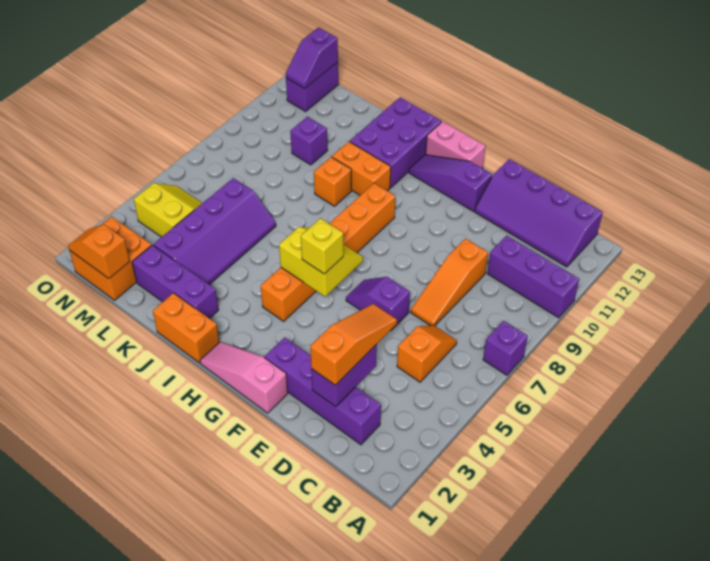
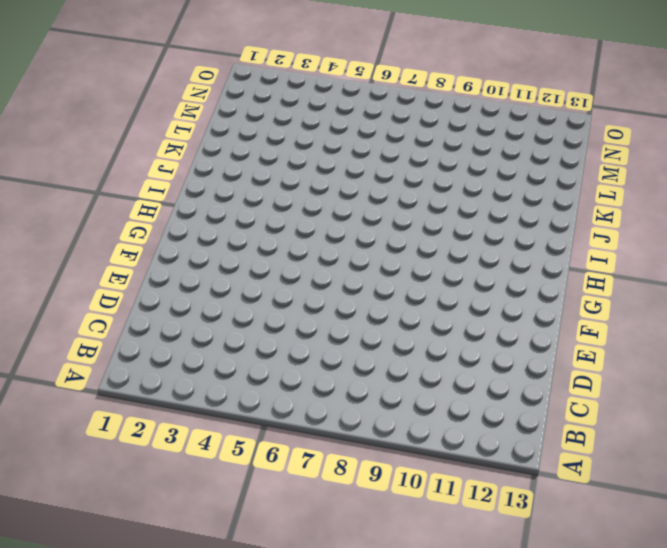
none -> purple 1x1 brick [483,321,528,375]
none -> purple 1x3 brick [487,236,579,318]
none -> purple 2x4 slope [475,159,603,267]

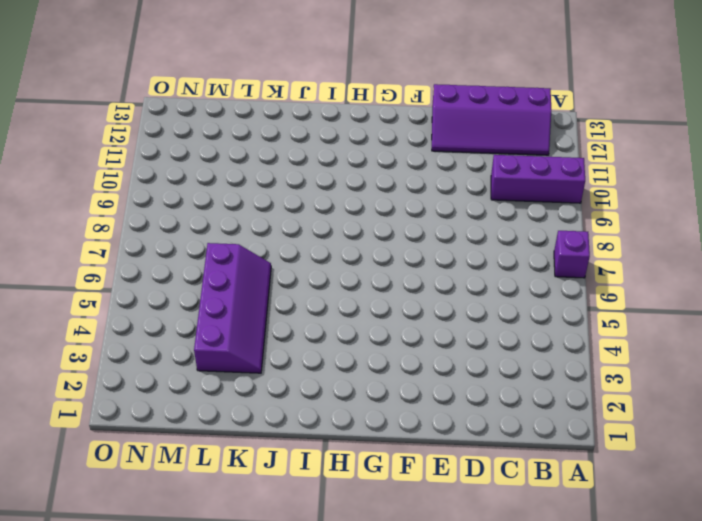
none -> purple 1x4 brick [265,337,381,445]
none -> orange 1x2 slope [397,325,457,382]
none -> orange 1x3 slope [411,239,488,326]

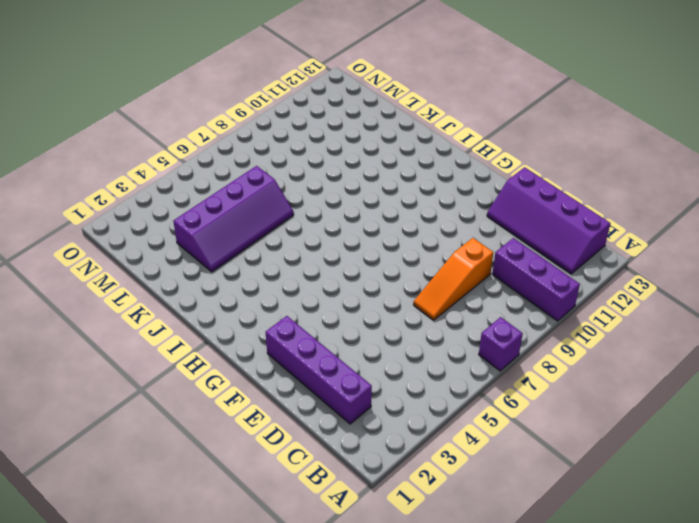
none -> orange 1x2 slope [397,325,457,382]
none -> purple 1x2 slope [346,277,410,330]
none -> pink 1x3 slope [200,342,288,413]

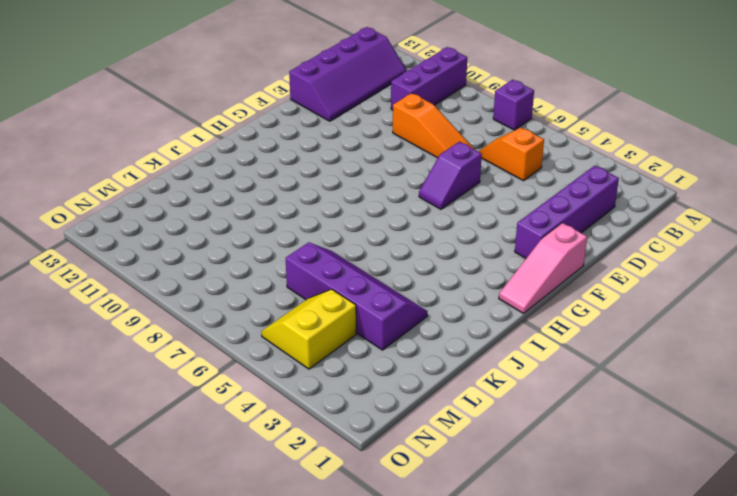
none -> purple 1x3 slope [409,155,492,211]
none -> pink 1x2 brick [426,121,486,168]
none -> orange 1x6 brick [261,183,395,321]

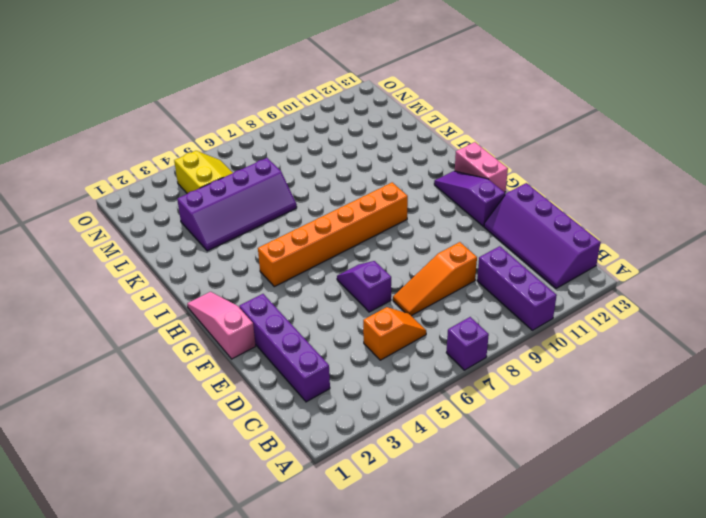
none -> orange 1x2 brick [153,293,219,363]
none -> orange 1x2 brick [332,142,391,195]
none -> purple 2x3 brick [350,97,442,188]

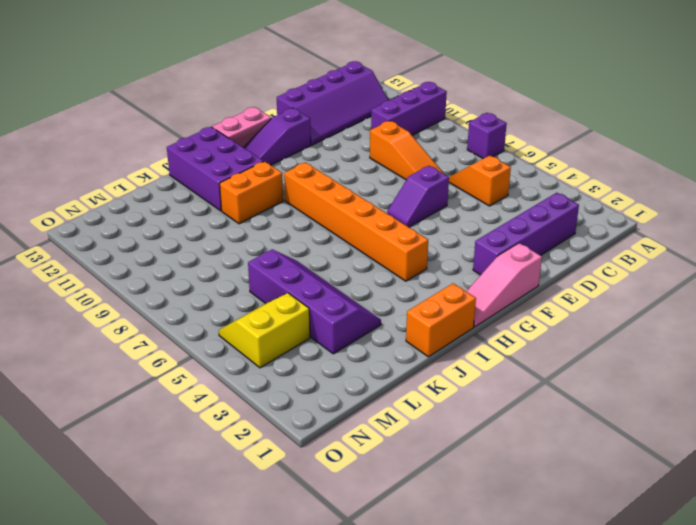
none -> purple 1x3 brick [132,245,219,319]
none -> orange 1x1 brick [314,157,352,206]
none -> purple 1x1 brick [290,117,328,165]

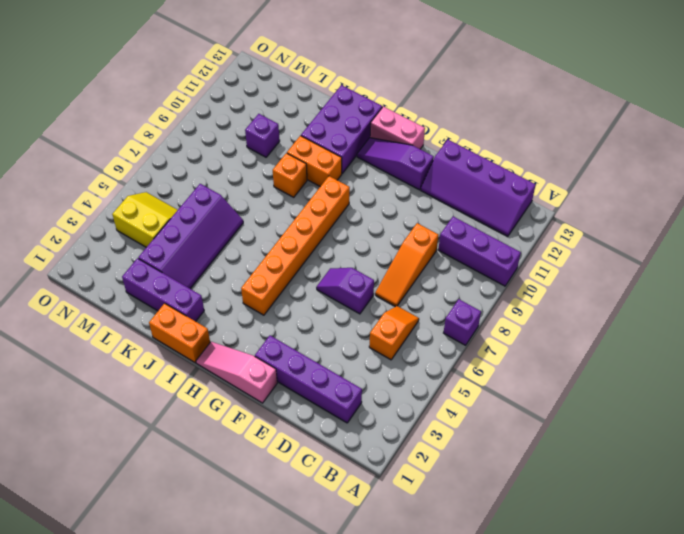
none -> orange 2x2 brick [69,217,151,300]
none -> purple 1x2 brick [286,62,338,111]
none -> purple 1x2 brick [311,345,377,407]

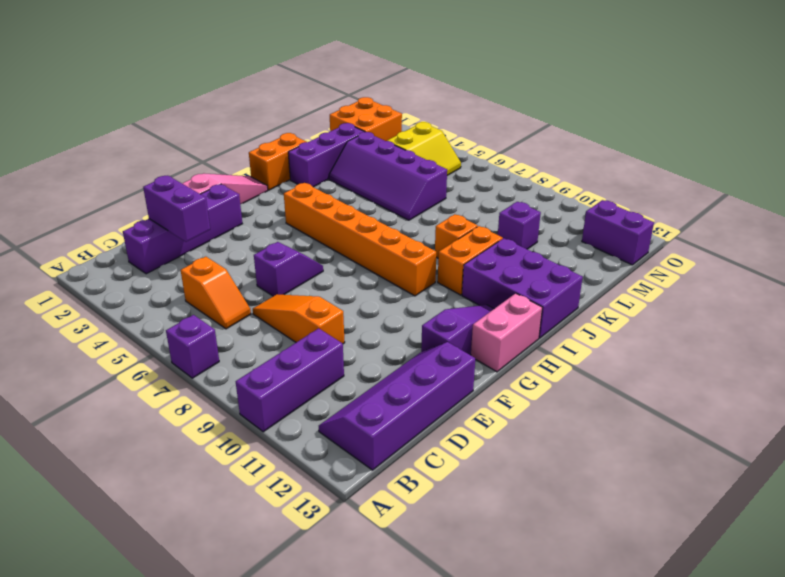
none -> yellow 2x2 slope [279,227,363,297]
none -> orange 1x2 slope [68,225,130,279]
none -> purple 1x2 slope [286,27,338,89]

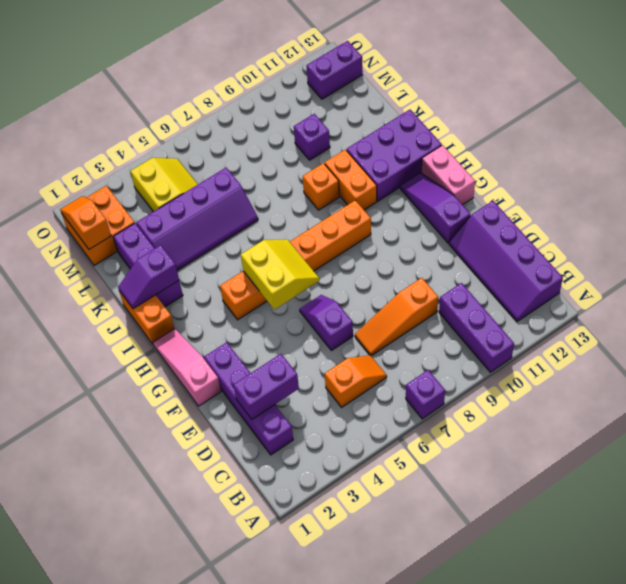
purple 1x2 slope [118,245,179,309] -> purple 1x2 slope moved to [286,27,338,89]
none -> orange 1x3 slope [310,304,397,385]
none -> yellow 1x1 brick [301,218,344,274]

